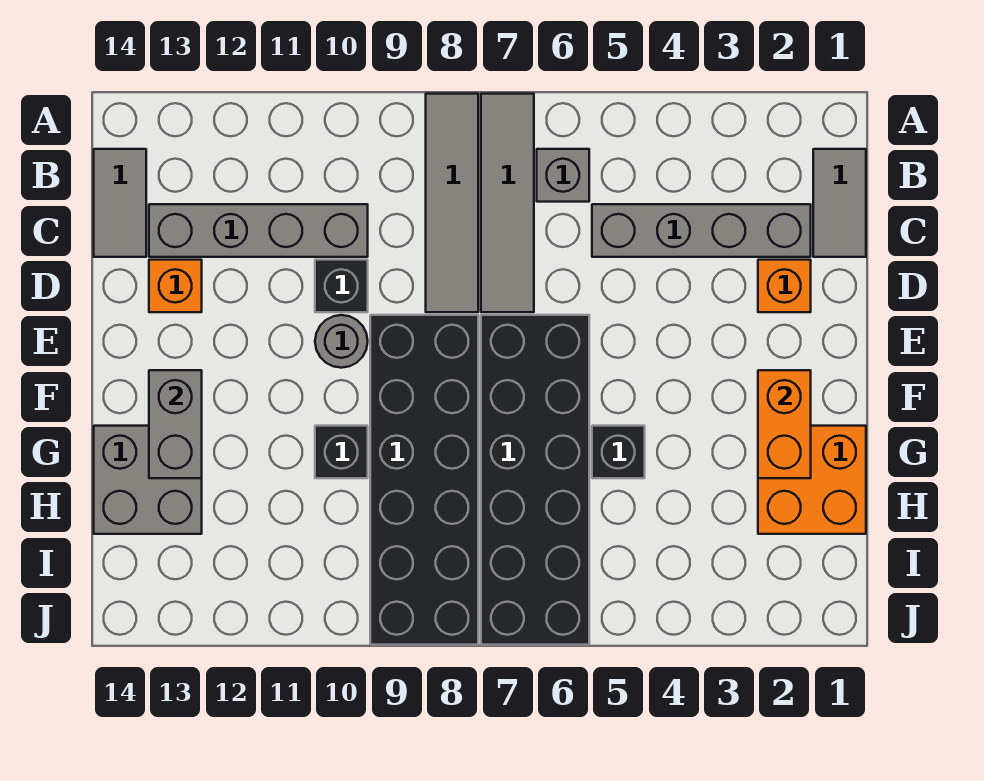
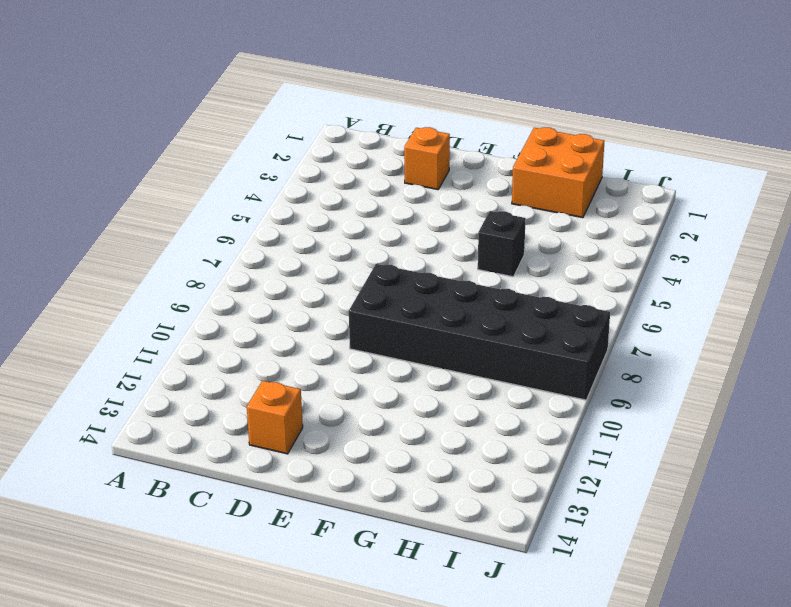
none -> grey 1x4 tile [481,94,534,312]
none -> grey 1x4 tile [426,94,478,312]
none -> grey 1x2 tile [813,149,866,257]

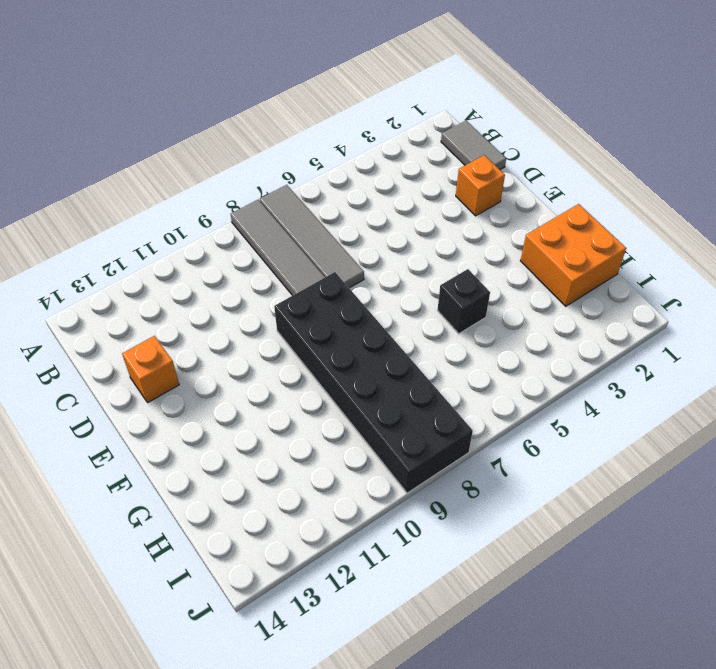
none -> grey 1x1 brick [537,149,589,202]
none -> grey 1x2 tile [94,149,146,257]
none -> grey 1x4 brick [592,204,811,257]

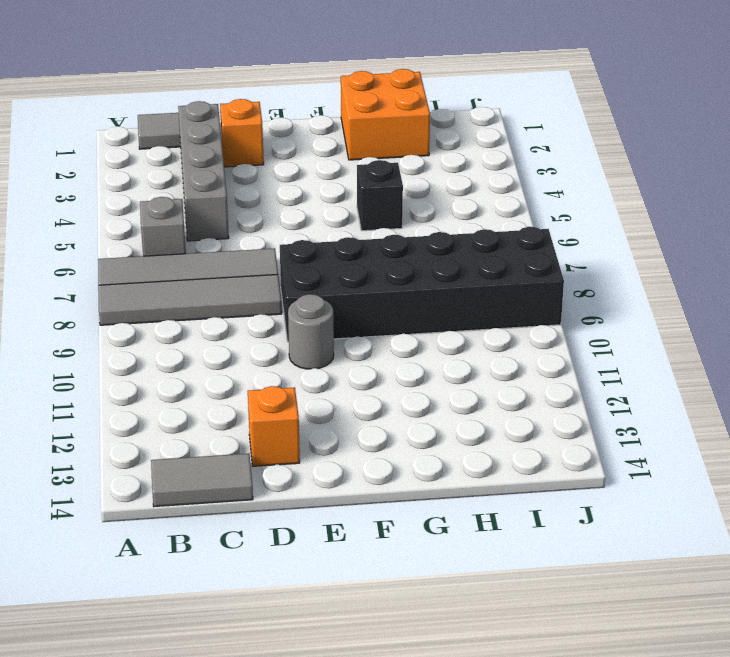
none -> grey 1x4 brick [149,204,368,257]
none -> black 1x1 brick [315,260,368,312]
none -> black 2x6 brick [481,315,589,645]

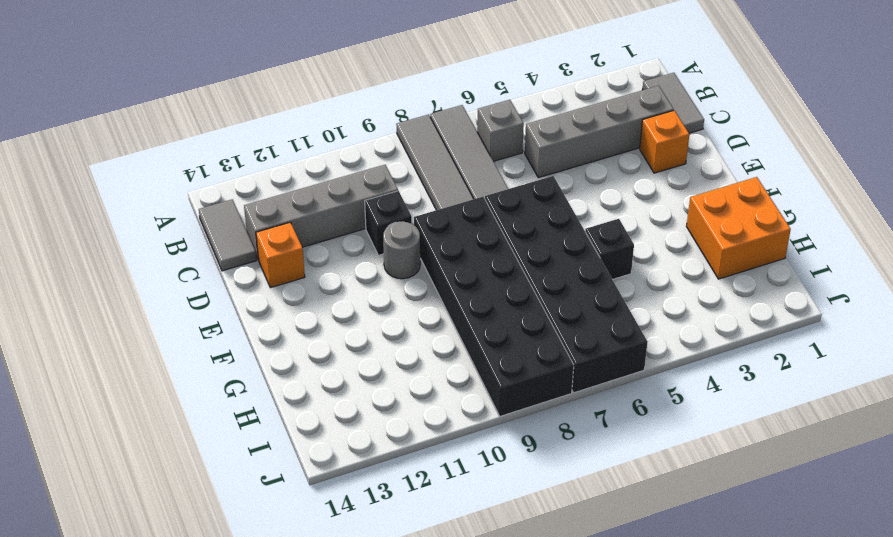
none -> black 1x1 brick [315,426,368,478]
none -> grey 2x2 brick [94,426,202,534]
none -> orange 1x2 brick [758,370,811,478]

